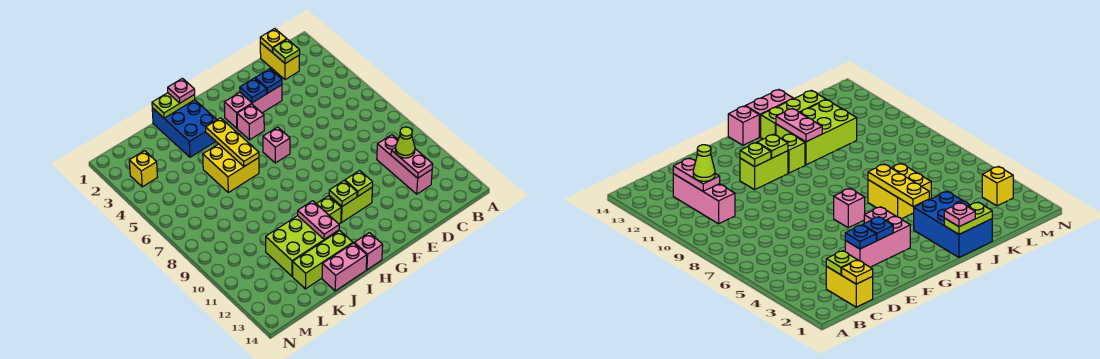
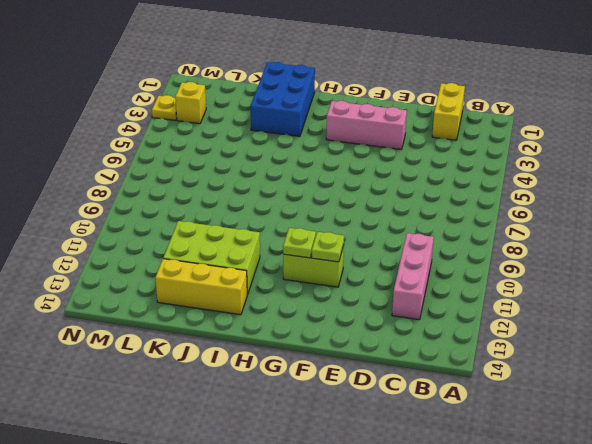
yellow 1x3 brick [155,259,247,315] -> lime 1x3 brick [293,231,353,289]
yellow 1x1 plate [152,95,177,121] -> yellow 1x1 plate moved to [260,29,287,52]
none -> pink 1x1 brick [237,104,264,140]
none -> pink 1x1 brick [263,127,290,163]
none -> lime 1x1 brick [316,196,341,224]

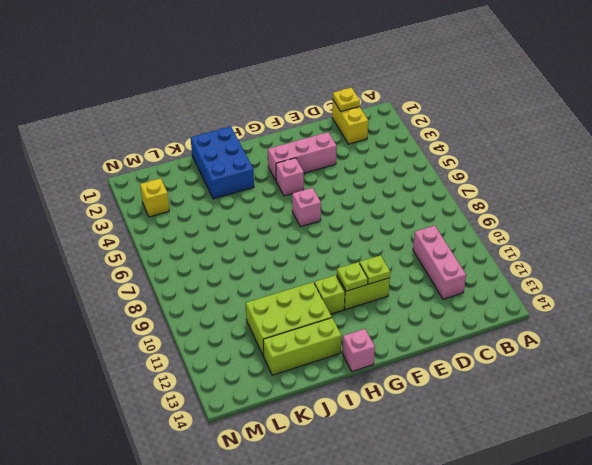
none -> yellow 2x2 brick [203,144,259,193]
none -> pink 1x2 brick [322,243,367,291]
none -> lime 1x1 plate [273,39,300,63]

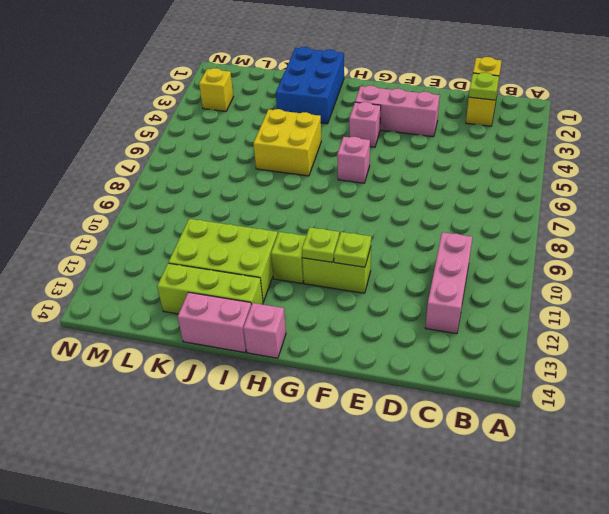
none -> pink 1x2 plate [391,147,433,178]
none -> blue 1x1 plate [255,69,282,93]
none -> blue 1x1 plate [240,78,267,103]

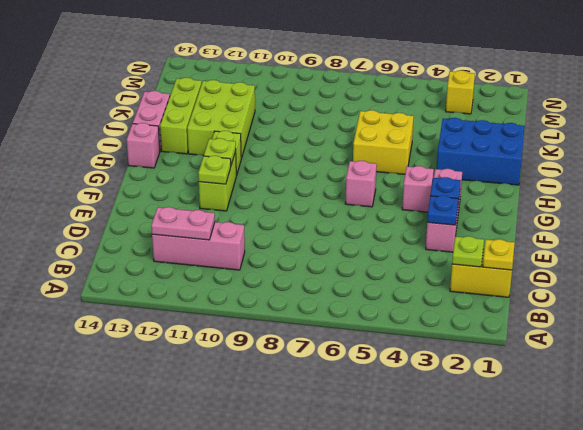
none -> lime 1x2 plate [152,93,195,118]
none -> yellow 1x3 plate [206,118,259,166]
none -> pink 1x2 plate [298,201,339,239]

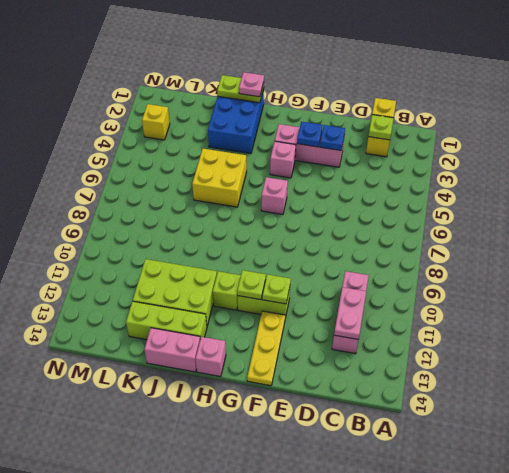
yellow 1x3 plate [247,311,285,386] -> yellow 1x3 plate moved to [206,118,259,166]
none -> pink 1x2 plate [298,201,339,239]
none -> lime 1x1 cone [395,127,415,158]

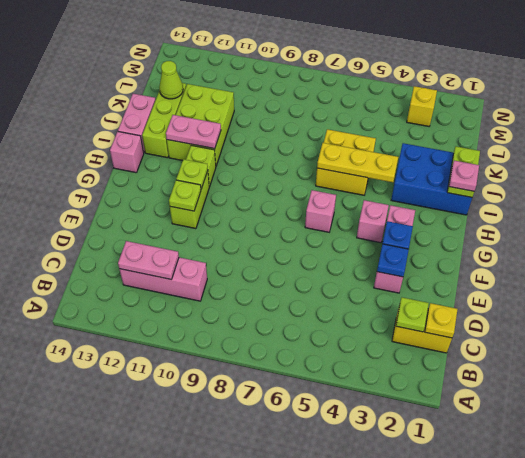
lime 1x1 cone [159,61,183,99] -> lime 1x1 cone moved to [395,127,415,158]

